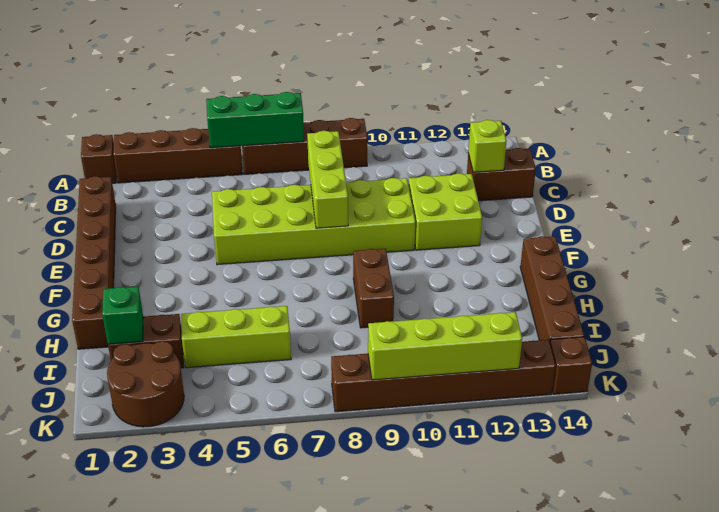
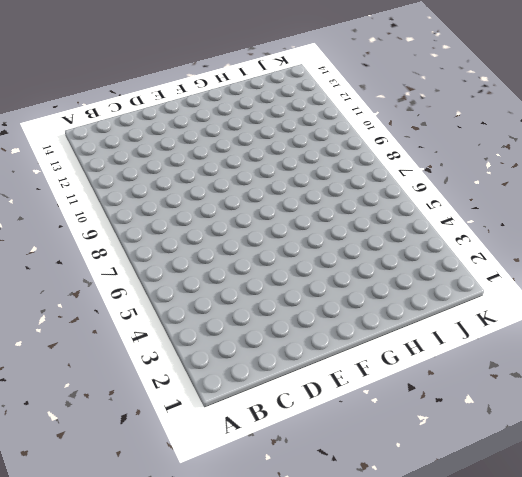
none -> brown 1x1 brick [81,134,117,183]
none -> brown 1x4 brick [113,128,243,183]
none -> brown 1x4 brick [242,118,367,174]

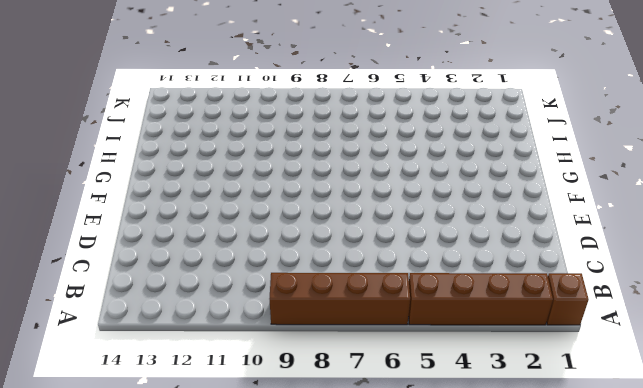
none -> brown 1x6 brick [72,176,116,349]
none -> brown 1x2 brick [467,148,536,201]
none -> lime 2x6 brick [212,178,415,265]

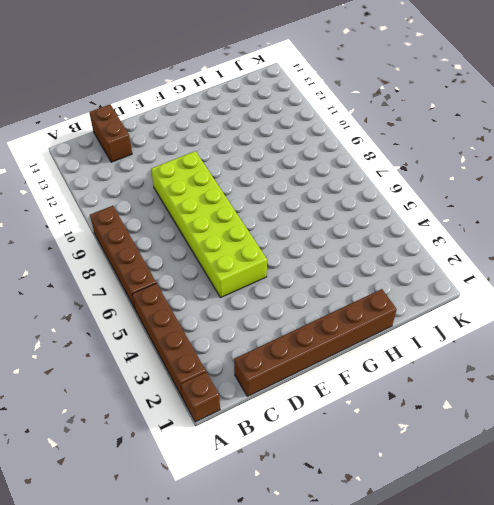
none -> lime 2x2 brick [408,173,482,250]
none -> brown 1x2 brick [353,249,394,328]
none -> brown 1x4 brick [520,236,584,343]

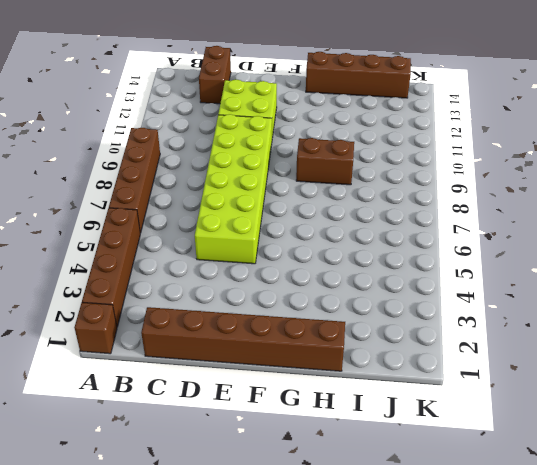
none -> brown 1x2 brick [108,314,184,368]
none -> lime 1x3 brick [181,306,291,368]
none -> brown 2x2 round brick [107,341,184,427]

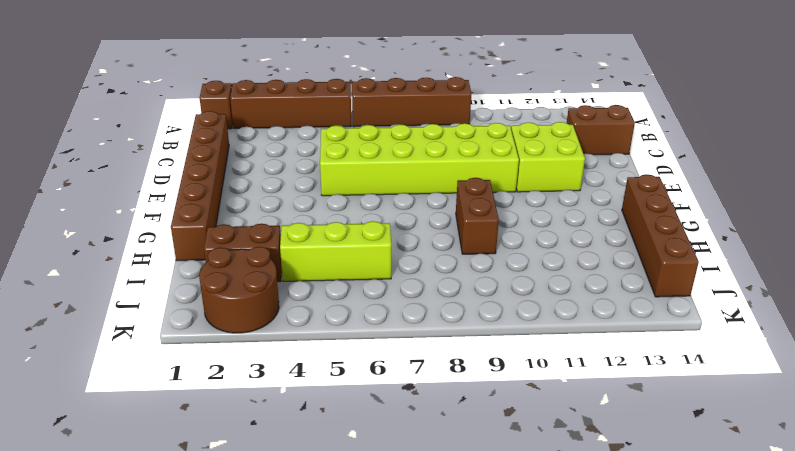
none -> brown 1x6 brick [331,340,556,412]
none -> brown 1x1 brick [550,337,592,394]
none -> green 1x3 brick [206,92,304,148]

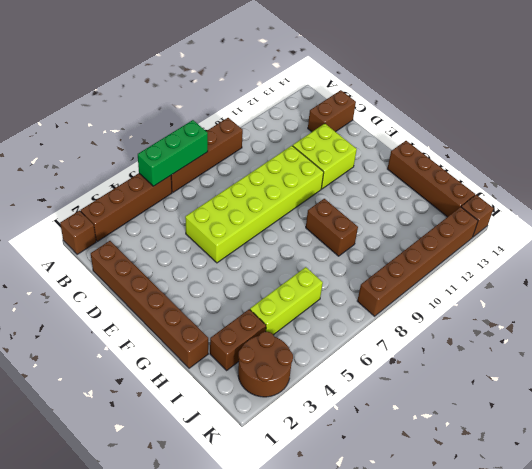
none -> lime 1x3 brick [307,131,348,228]
none -> lime 1x1 brick [468,120,507,172]
none -> green 1x1 brick [102,286,143,344]

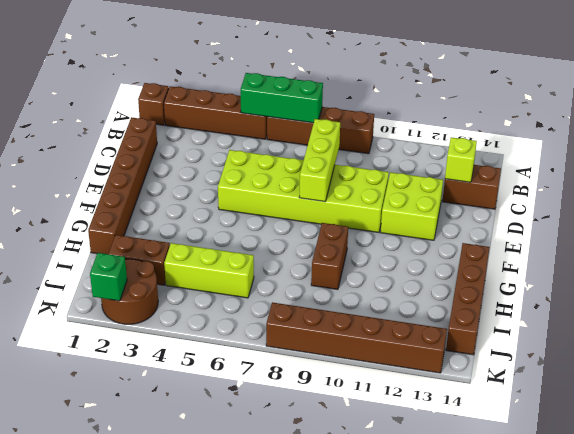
green 1x1 brick [90,253,127,301] -> green 1x1 brick moved to [102,286,143,344]
none -> brown 1x1 brick [550,337,592,394]
none -> lime 1x4 brick [368,312,522,380]

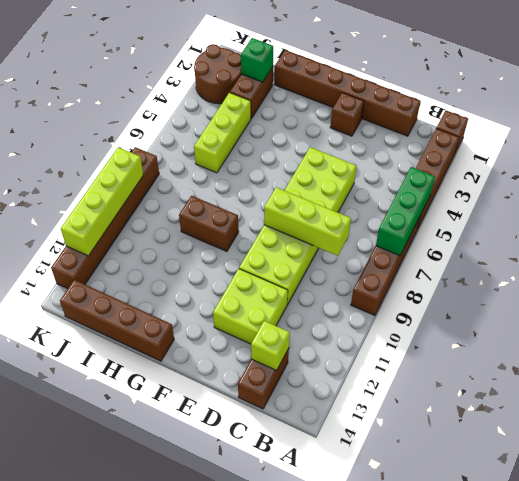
brown 1x1 brick [330,93,364,136] -> brown 1x1 brick moved to [550,337,592,394]

